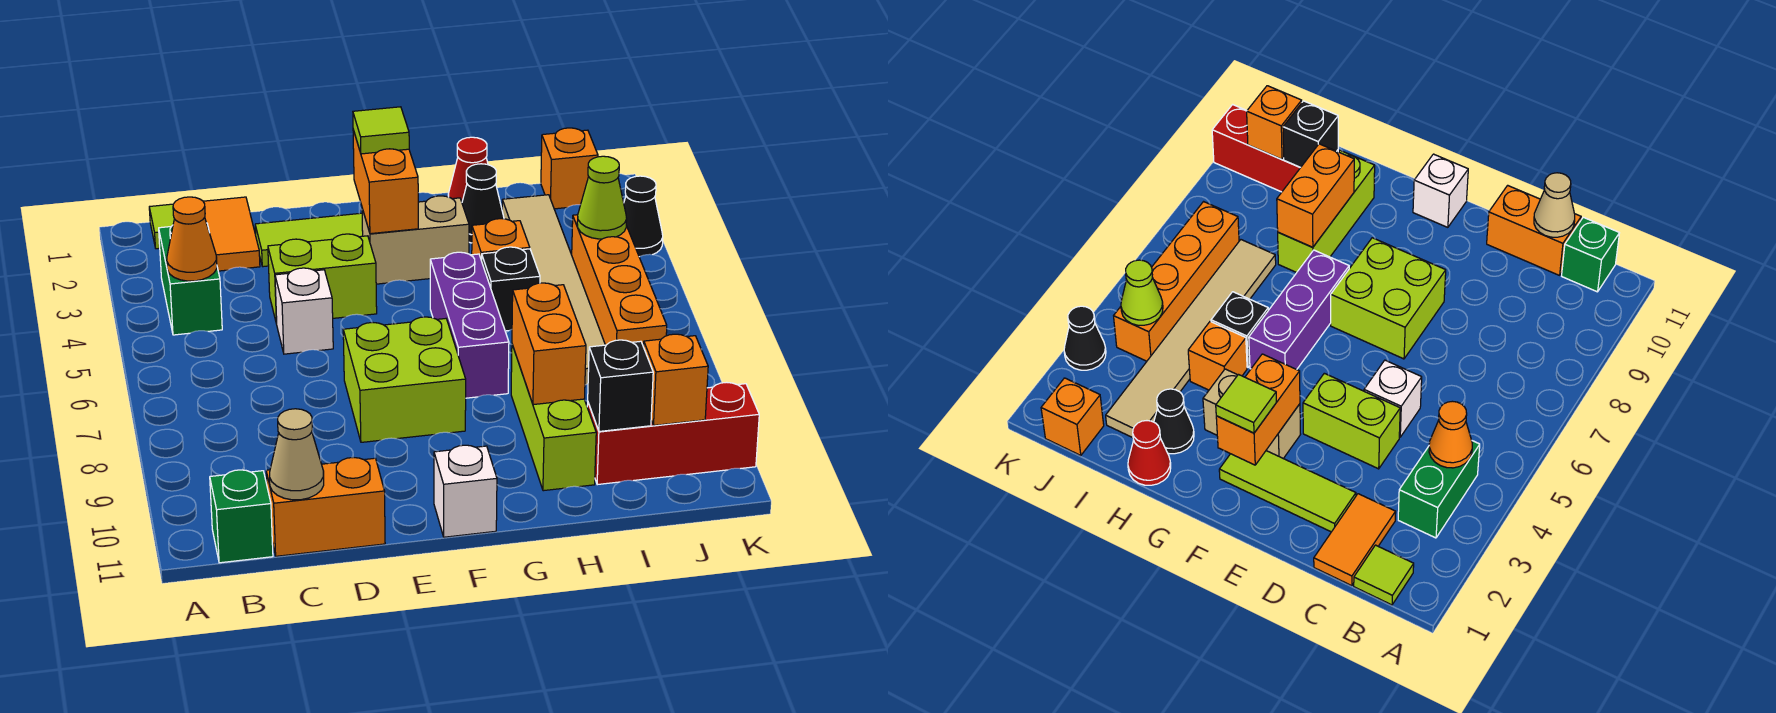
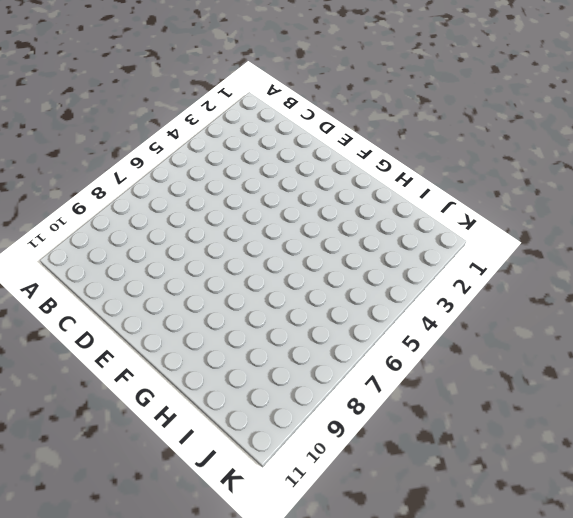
none -> lime 1x1 tile [149,204,174,249]
none -> green 1x2 brick [159,224,222,335]
none -> green 1x1 brick [210,470,273,563]
none -> orange 1x2 tile [203,197,260,271]

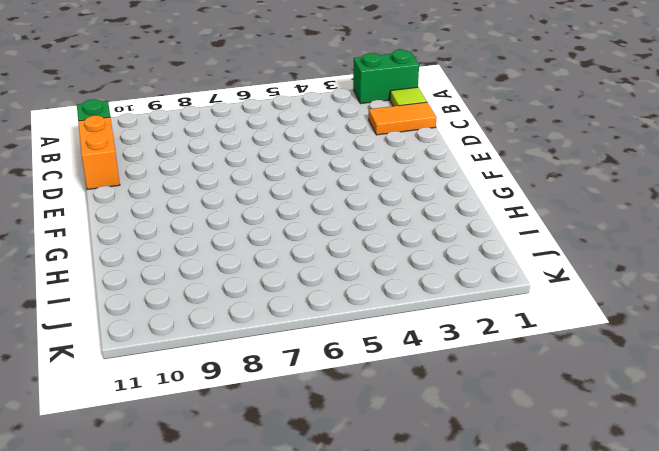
green 1x2 brick [353,50,419,104] -> green 1x2 brick moved to [159,224,222,335]
none -> lime 1x3 tile [255,213,363,267]
none -> lime 1x2 brick [268,234,377,324]
none -> white 1x1 brick [275,268,333,354]
none -> lime 2x2 brick [343,317,466,442]

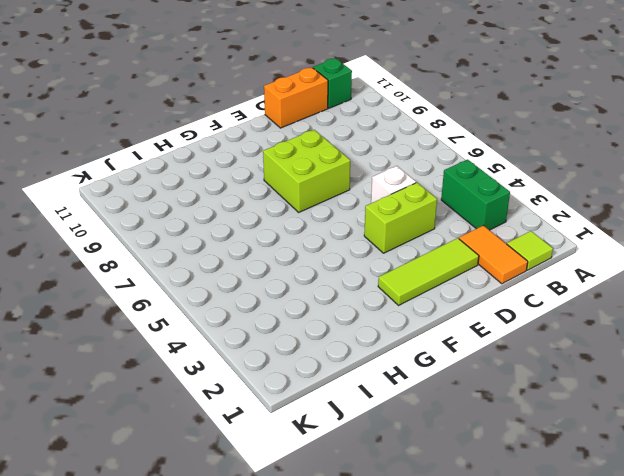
none -> tan 1x2 brick [362,196,469,284]
none -> white 1x1 brick [434,445,497,537]
none -> purple 1x3 brick [430,252,509,398]
none -> red 1x1 cone [448,137,488,202]

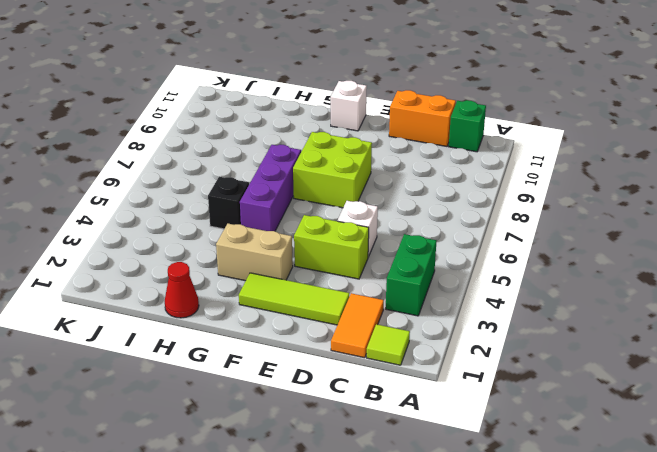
none -> black 1x1 cone [462,164,504,243]
none -> orange 1x1 brick [472,219,530,261]
none -> lime 1x3 brick [511,345,596,491]
none -> tan 1x6 tile [502,195,605,385]

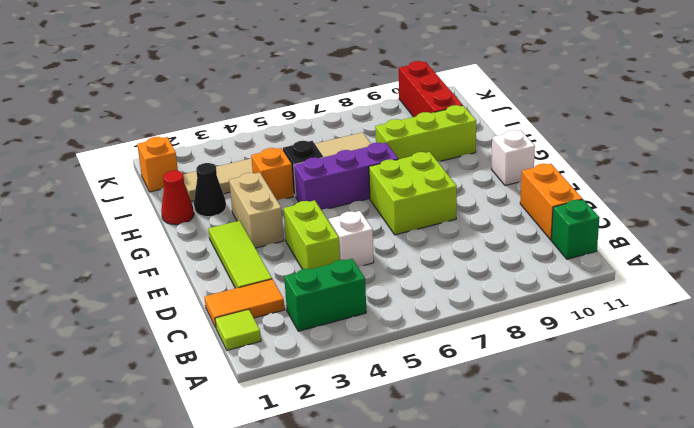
none -> orange 1x4 brick [572,215,667,347]
none -> black 1x1 cone [624,176,663,257]
none -> orange 1x1 cone [167,197,217,281]
none -> tan 1x1 cone [270,409,324,500]

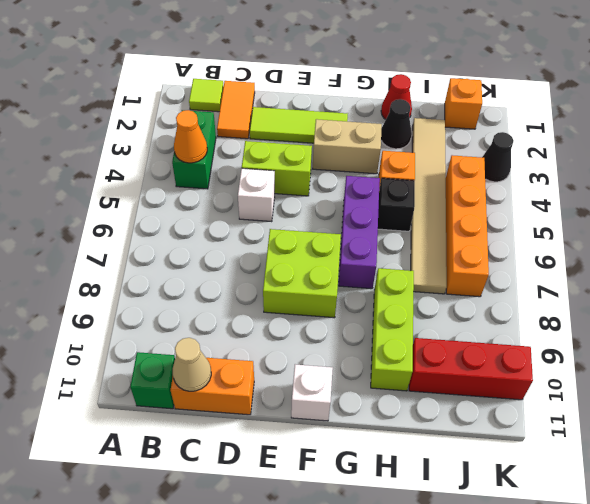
none -> orange 1x2 brick [353,130,418,234]
none -> orange 1x2 brick [512,283,586,405]
none -> black 1x1 brick [588,340,653,431]
none -> lime 1x1 cone [577,156,627,239]

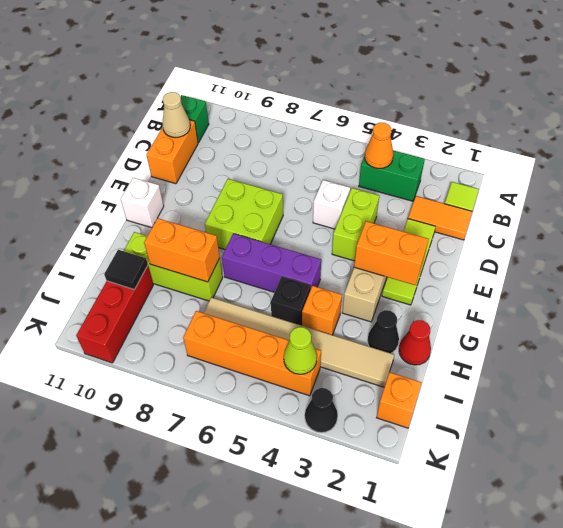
black 1x1 tile [104,250,148,290] -> black 1x1 brick [588,340,653,431]
none -> orange 1x1 brick [644,334,708,425]
none -> lime 1x1 tile [353,107,409,154]

